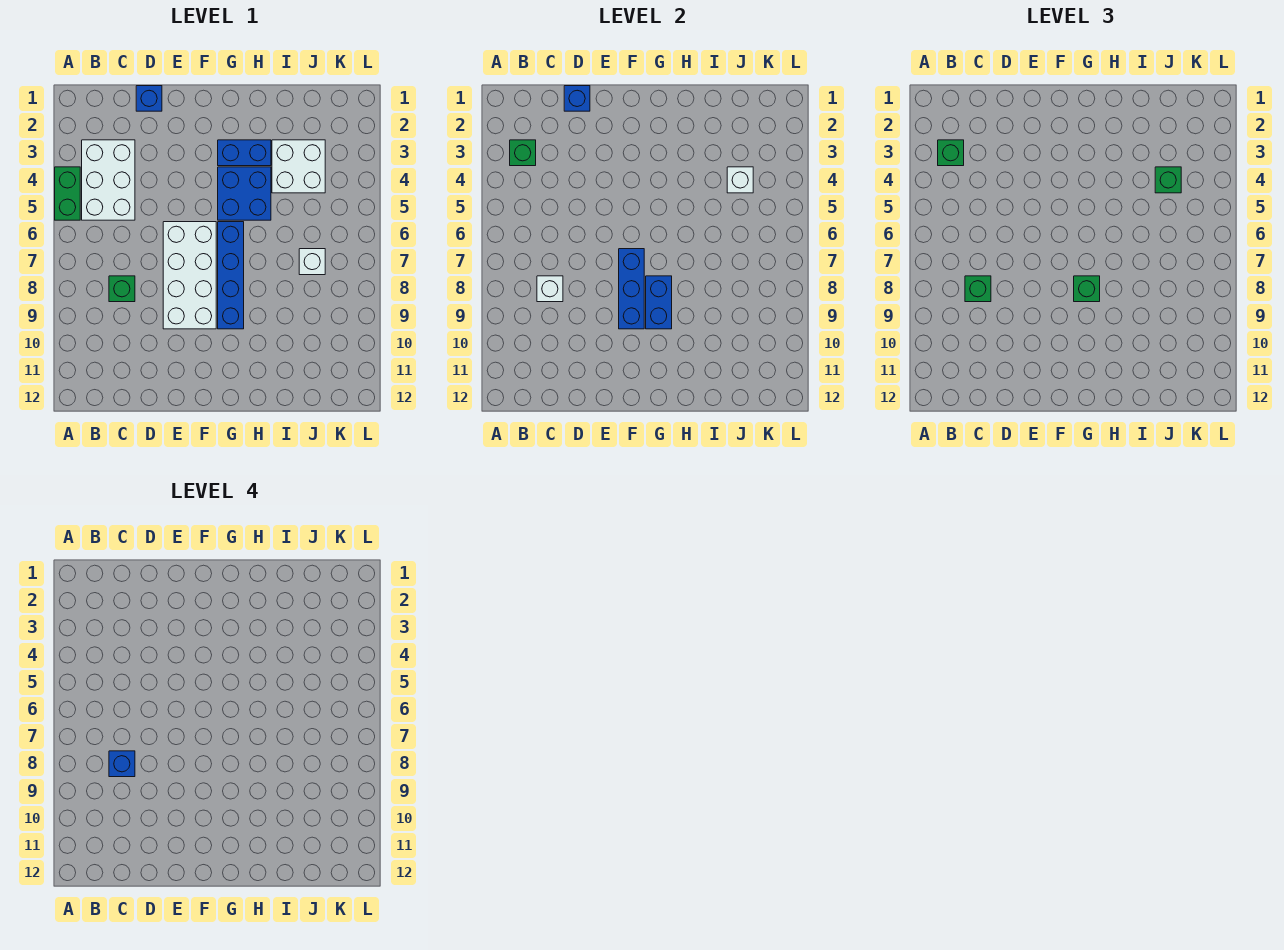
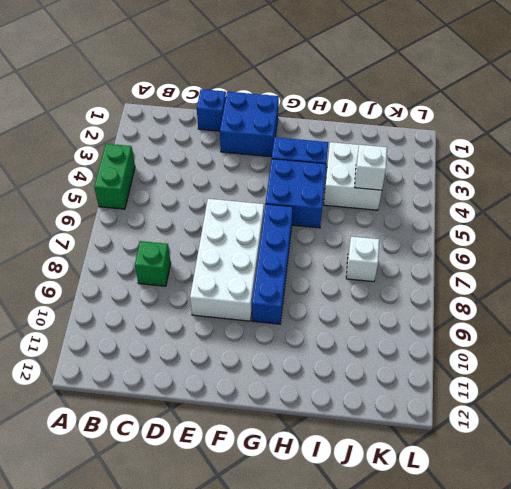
blue 2x2 brick [220,92,279,157] -> none
none -> white 2x3 brick [82,140,135,220]
none -> green 1x1 brick [510,140,536,166]
none -> white 1x1 brick [537,276,563,302]

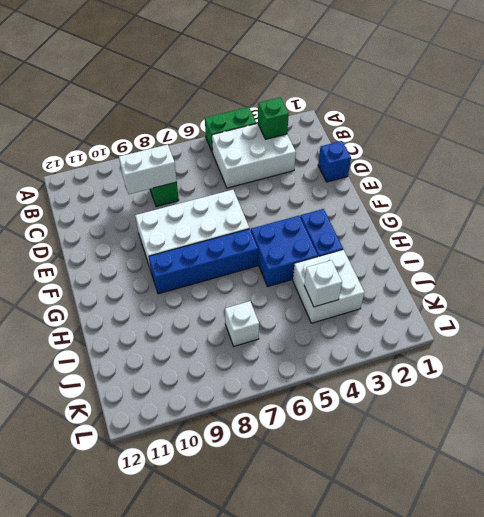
white 1x2 brick [119,145,177,194] -> white 1x1 brick [537,276,563,302]
none -> blue 1x1 brick [564,86,590,111]
none -> blue 1x3 brick [619,249,644,329]
none -> blue 1x2 brick [646,276,672,329]

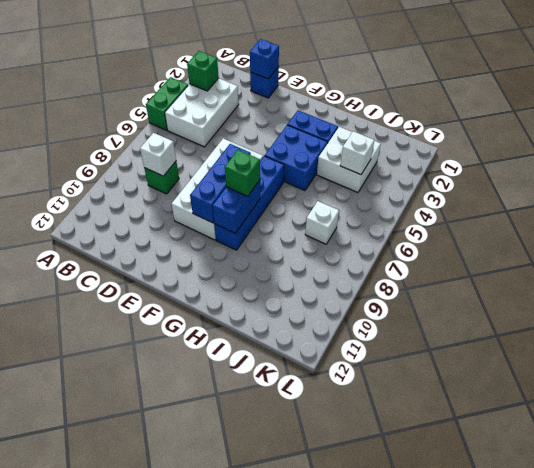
none -> green 1x1 brick [938,140,964,166]
none -> green 1x1 brick [965,276,991,302]
none -> green 1x1 brick [1155,167,1181,193]

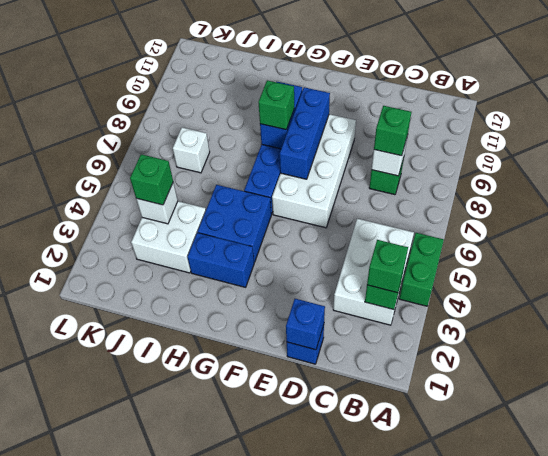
none -> blue 1x1 brick [109,751,135,777]

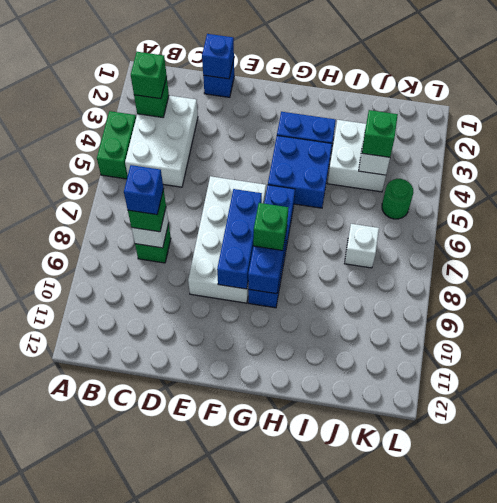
green 1x1 round brick [382,179,413,219] -> none

